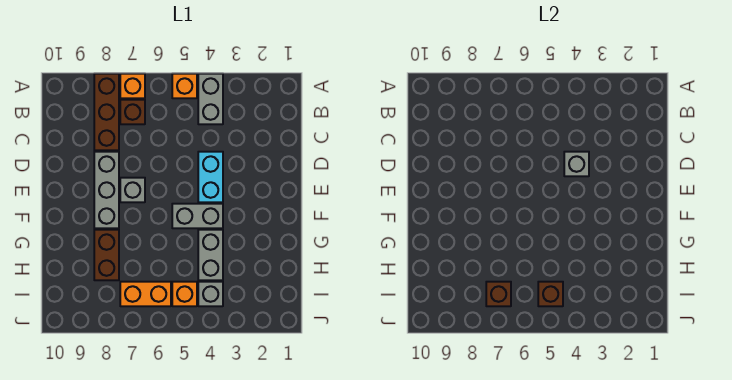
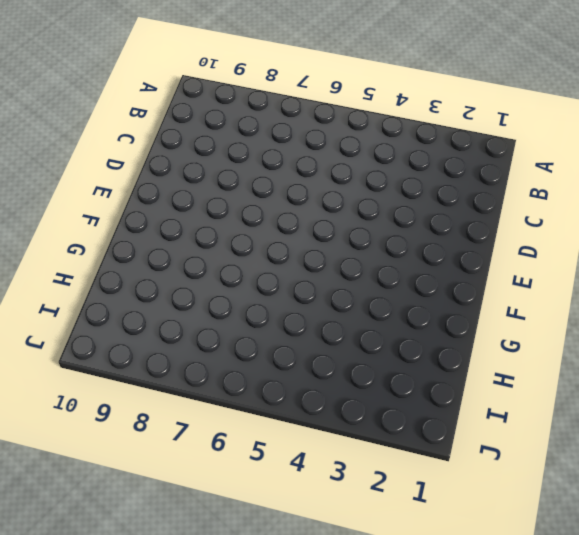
none -> grey 1x2 brick [198,74,223,124]
none -> orange 1x1 brick [172,74,197,98]
none -> orange 1x1 brick [120,74,145,98]

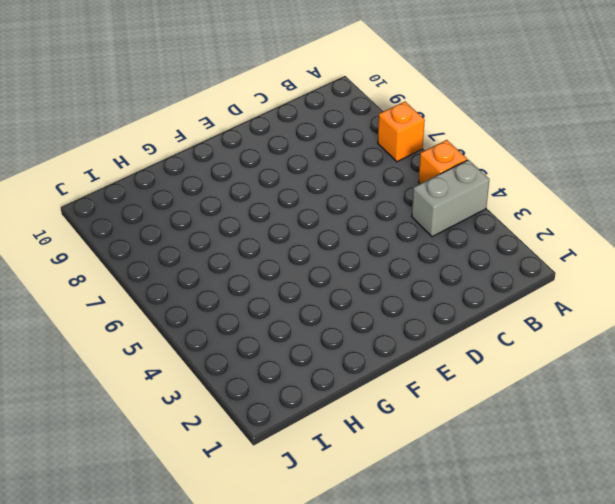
none -> brown 1x3 brick [94,74,119,150]
none -> brown 1x1 brick [120,100,145,124]
none -> cyan 1x2 brick [198,152,223,202]

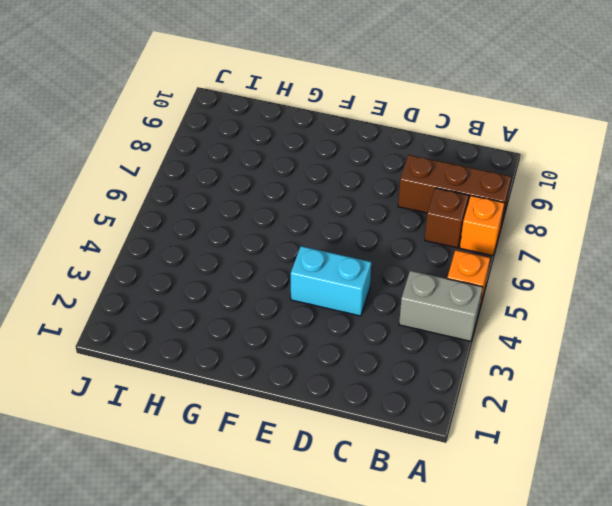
none -> grey 1x3 brick [94,152,119,228]
none -> grey 1x1 brick [120,178,145,202]
none -> grey 1x2 brick [172,204,223,228]

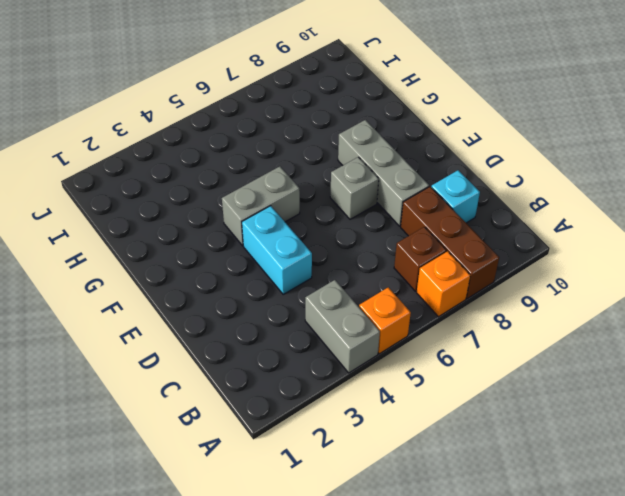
cyan 1x1 brick [431,170,480,223] -> none
none -> grey 1x2 brick [198,230,223,280]
none -> brown 1x2 brick [94,230,119,280]
none -> grey 1x1 brick [198,282,223,306]

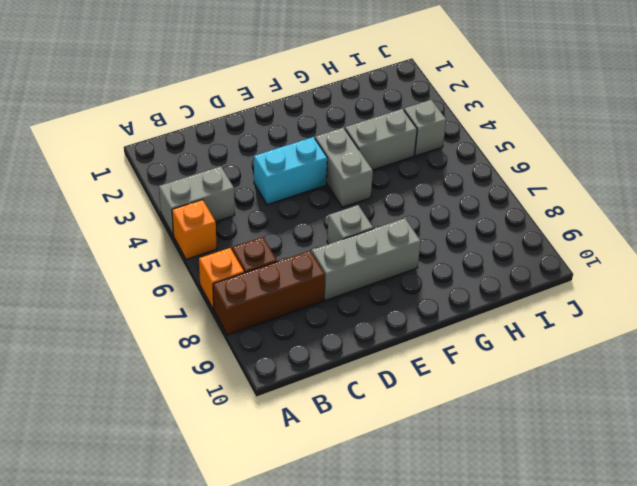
none -> brown 1x2 brick [94,230,119,280]
none -> orange 1x1 brick [172,282,197,306]
none -> orange 1x2 brick [120,282,171,306]

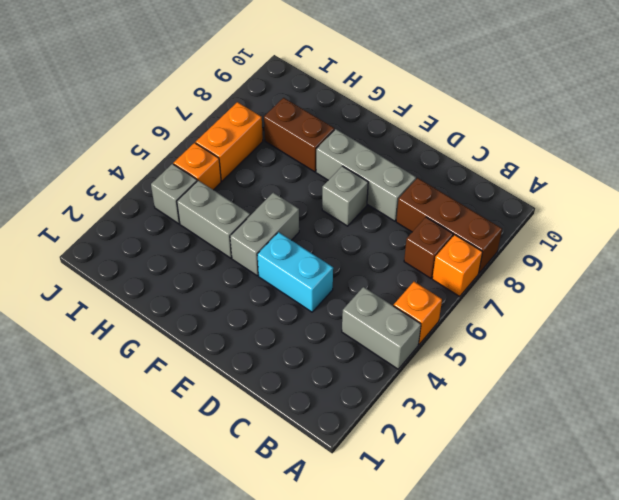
none -> grey 1x1 brick [564,152,589,176]
none -> brown 1x1 brick [538,282,563,306]
none -> brown 1x1 brick [486,282,511,306]

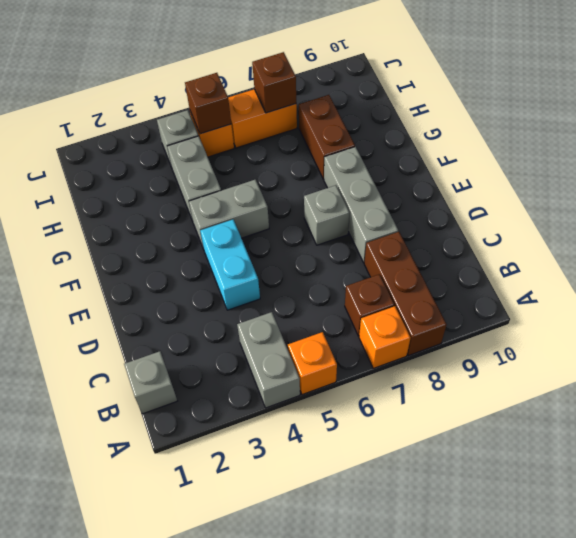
grey 1x1 brick [124,351,177,414] -> grey 1x1 brick moved to [564,152,589,176]

